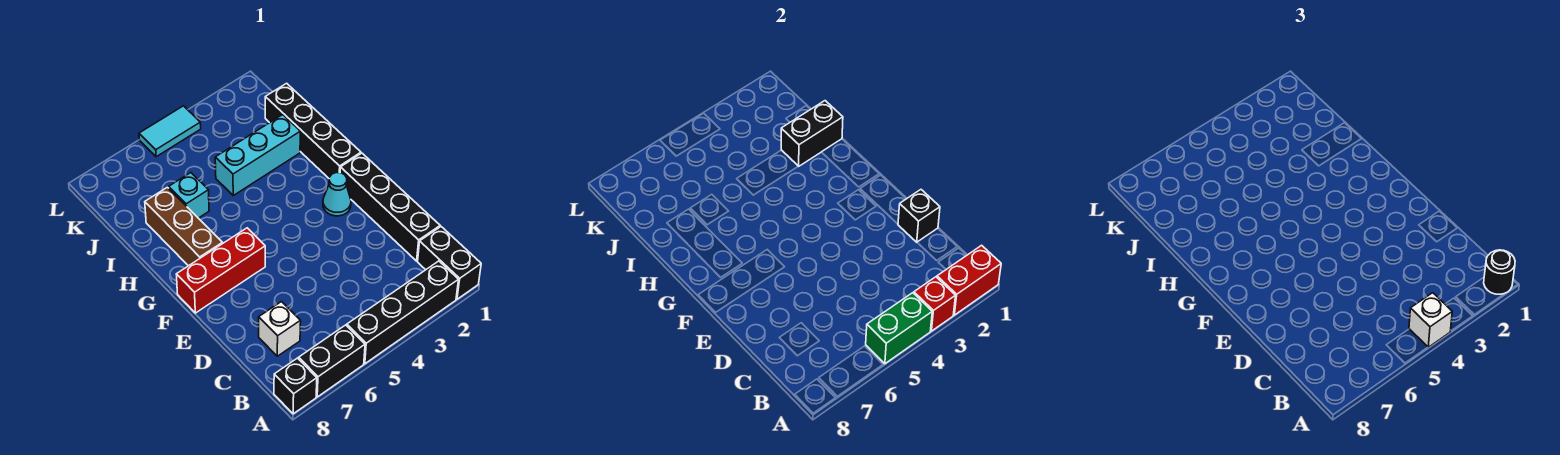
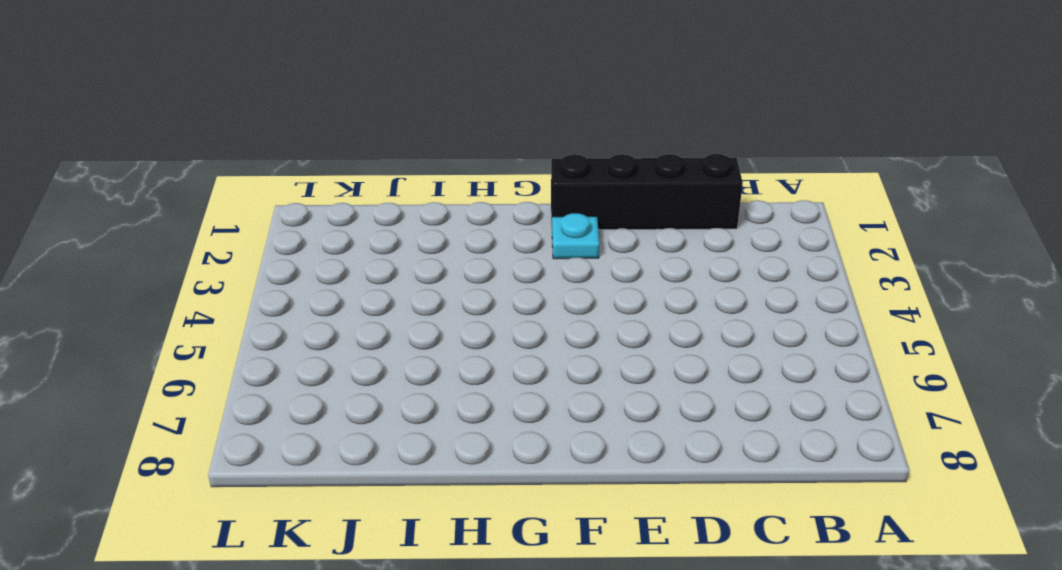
cyan 1x1 plate [552,213,599,259] -> cyan 1x1 cone [323,172,351,216]
none -> black 1x2 brick [418,227,481,299]
none -> black 1x4 brick [347,261,459,364]
none -> black 1x2 brick [299,325,365,397]

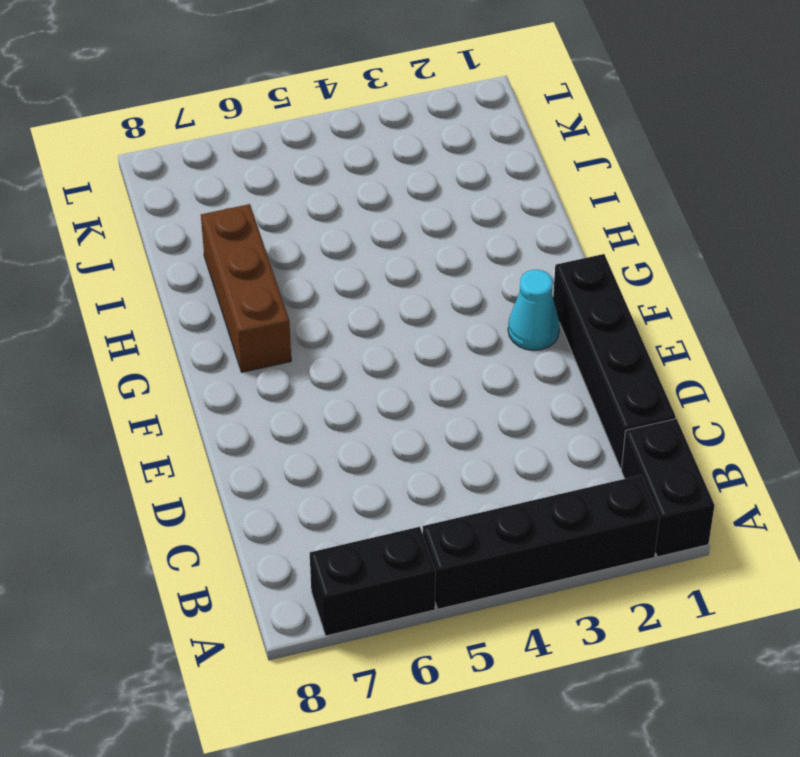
none -> black 1x1 brick [274,358,317,414]
none -> white 1x1 brick [259,302,301,356]
none -> red 1x3 brick [176,228,265,313]

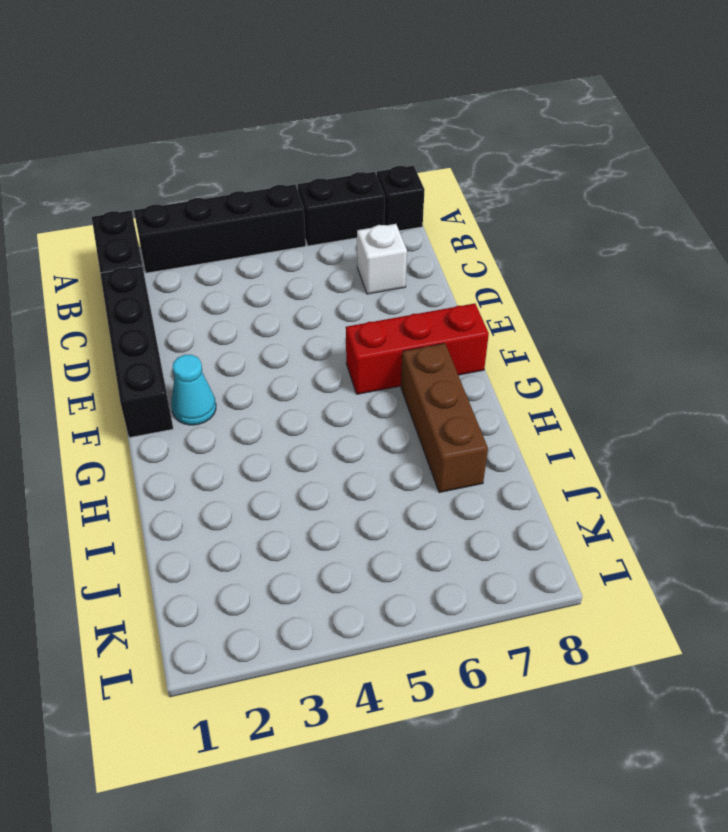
none -> black 1x4 brick [265,83,361,178]
none -> cyan 1x3 brick [215,115,300,195]
none -> cyan 1x1 brick [169,173,209,218]

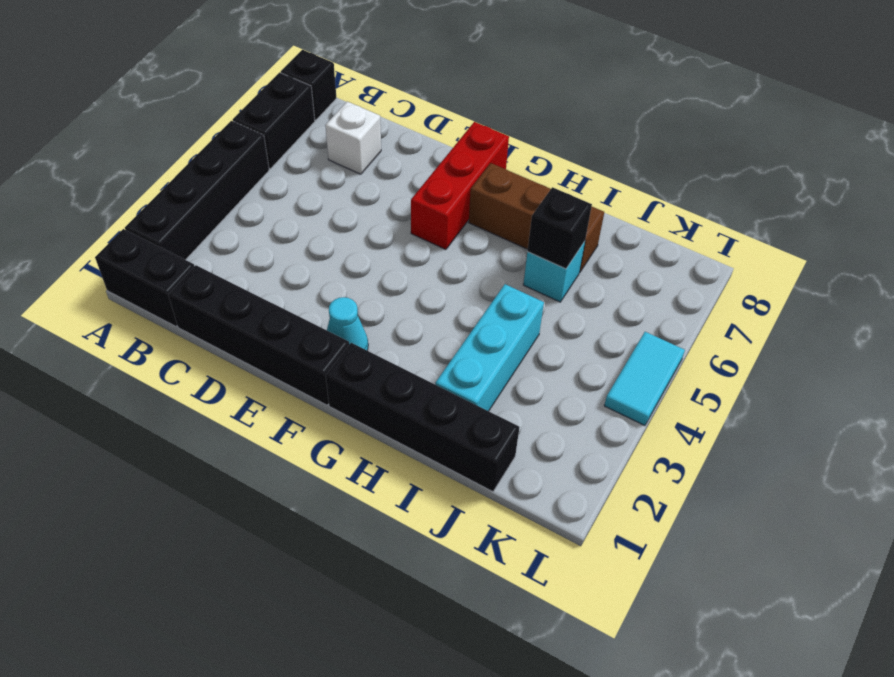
black 1x1 brick [528,187,592,269] -> black 1x1 brick moved to [898,190,940,242]
none -> red 1x2 brick [937,245,1001,315]
none -> red 1x1 brick [914,277,956,331]
none -> green 1x2 brick [866,293,932,364]

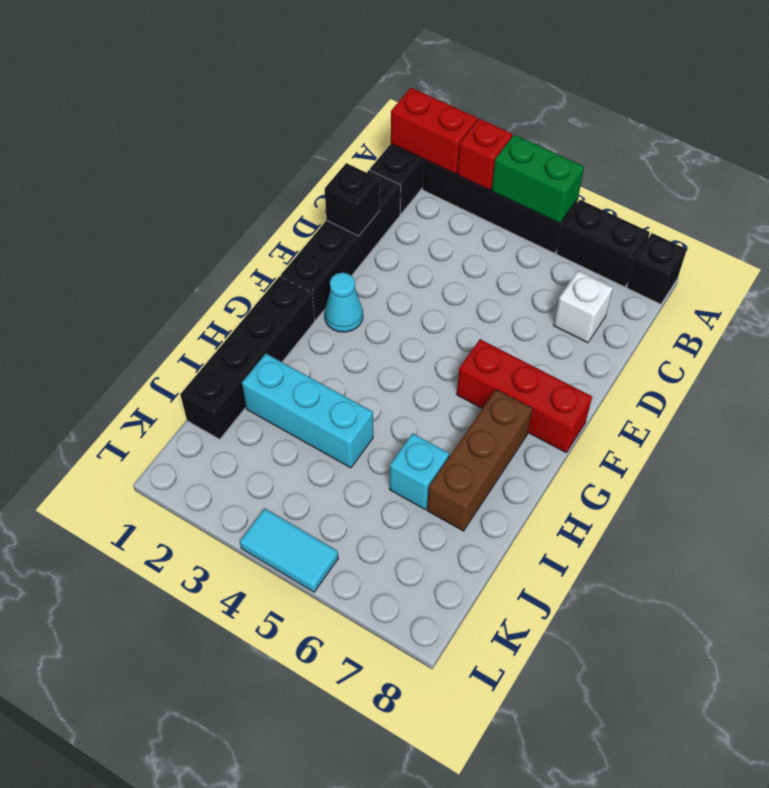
none -> black 1x2 brick [781,101,843,166]
none -> black 1x1 round brick [1484,250,1515,294]
none -> white 1x1 brick [1409,293,1452,347]

